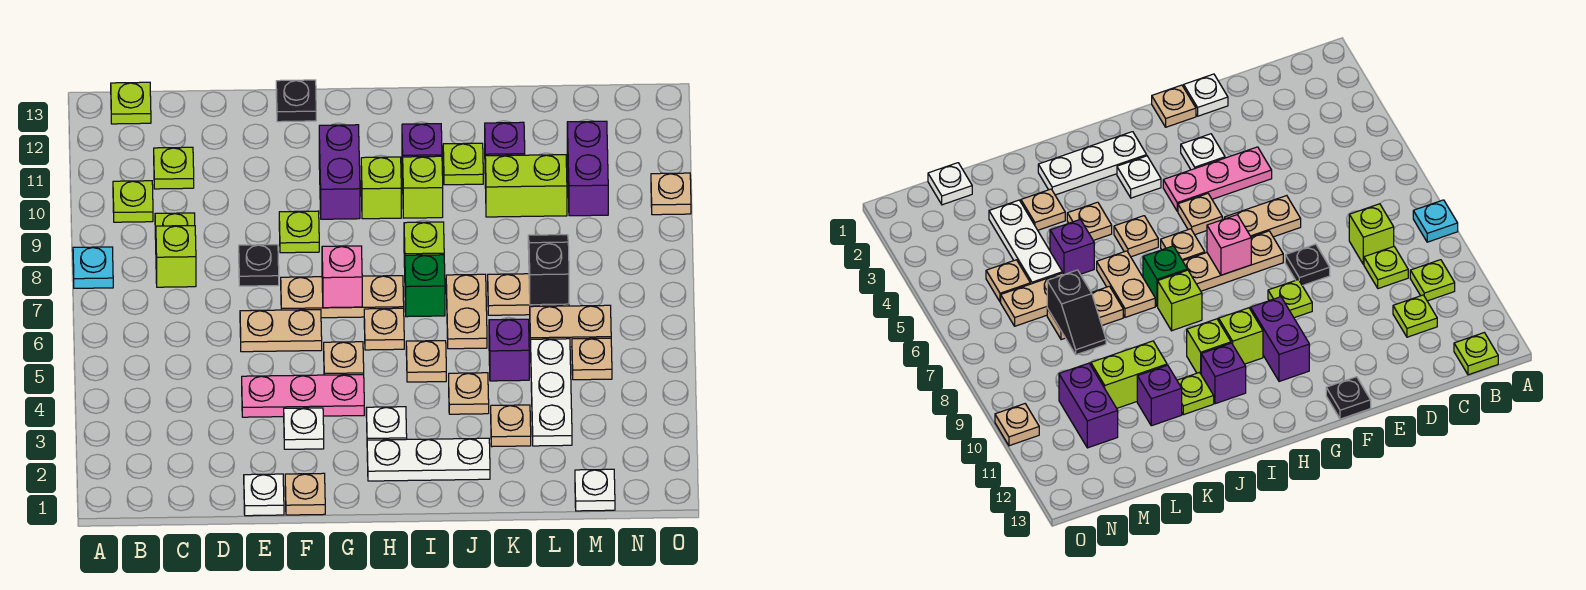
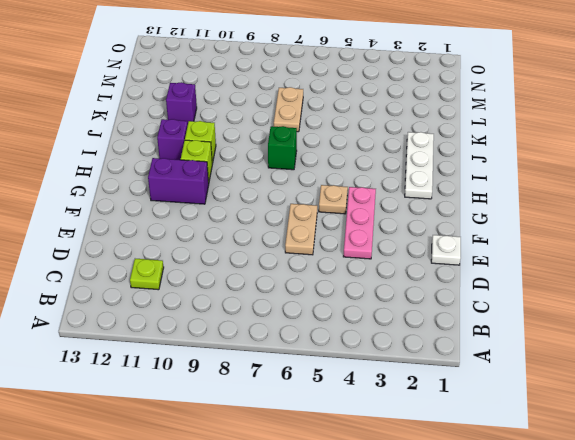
none -> cyan 1x1 plate [73,247,113,288]
none -> lime 1x1 plate [113,181,153,222]
none -> lime 1x1 plate [111,82,151,124]
none -> lime 1x1 brick [156,226,196,287]

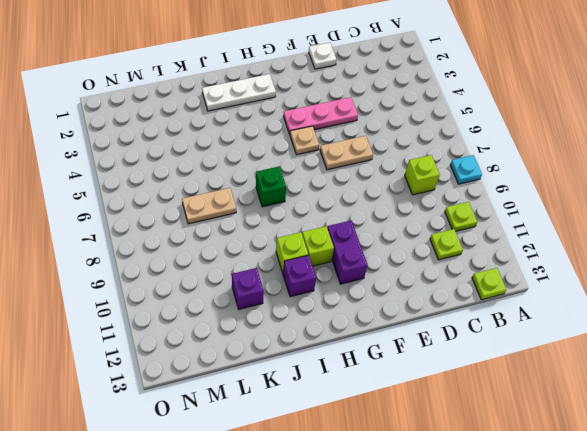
none -> lime 1x1 plate [155,213,195,239]
none -> black 1x1 plate [239,245,279,286]
none -> tan 1x1 plate [285,473,325,515]
none -> white 1x1 plate [284,408,324,449]

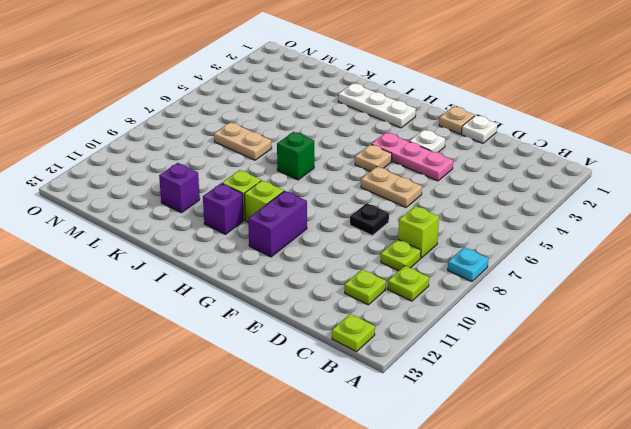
none -> tan 1x3 plate [281,276,404,318]
none -> lime 1x1 plate [279,211,319,253]
none -> black 1x1 plate [276,80,316,122]
none -> white 1x1 plate [366,407,407,440]

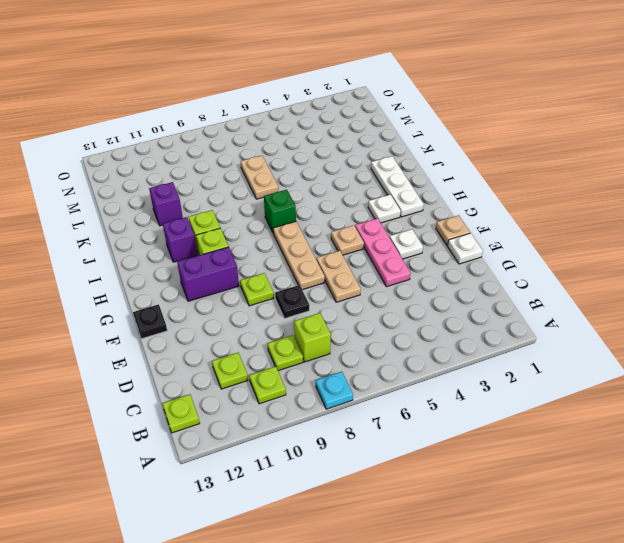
none -> tan 1x1 plate [364,308,404,350]
none -> tan 1x1 plate [406,341,446,382]
none -> lime 1x1 brick [404,222,444,268]
none -> tan 1x1 plate [449,373,489,414]

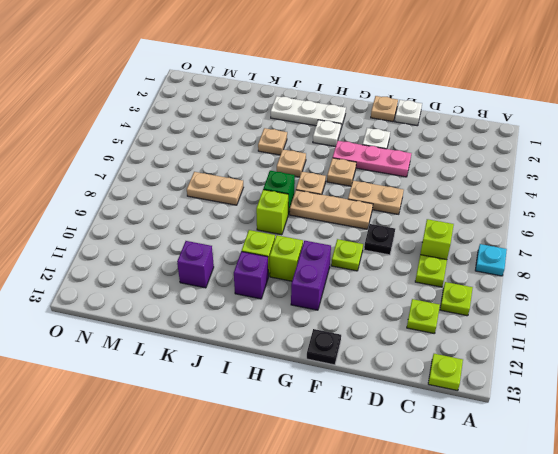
none -> tan 1x2 plate [446,274,487,349]
none -> lime 1x1 plate [443,143,483,185]
none -> tan 1x1 plate [491,405,531,447]
none -> purple 1x1 brick [489,319,529,381]

